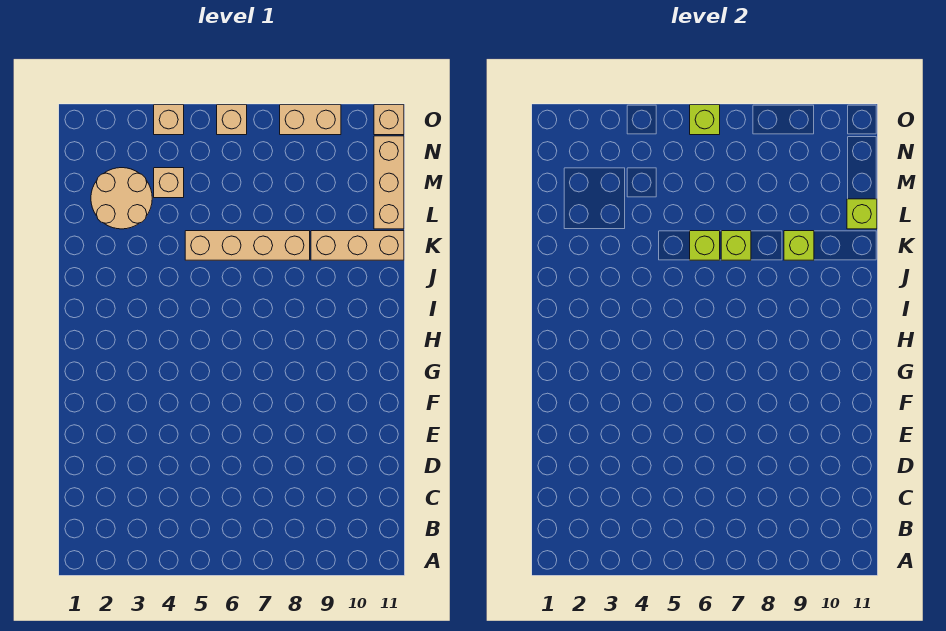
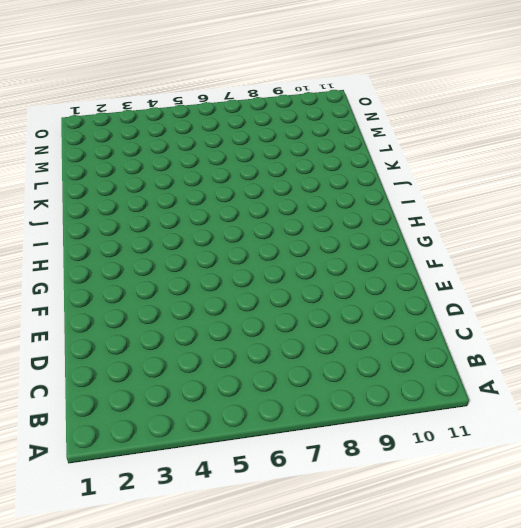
none -> tan 1x4 brick [185,231,310,260]
none -> tan 1x3 brick [311,231,404,260]
none -> tan 2x2 round brick [91,168,152,229]

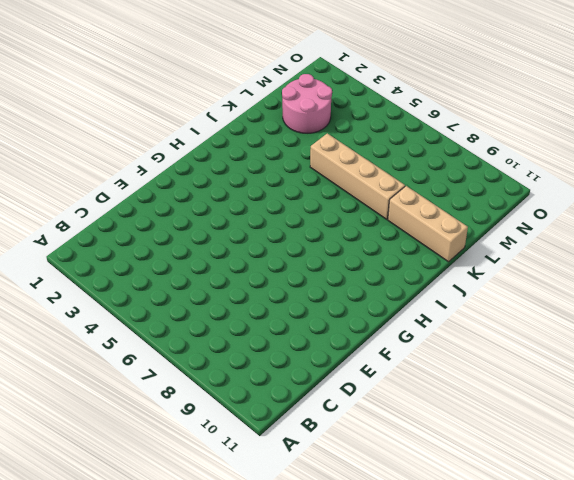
pink 2x2 round brick [282,74,332,133] -> tan 2x2 round brick [91,168,152,229]
none -> tan 1x3 brick [374,136,404,229]
none -> tan 1x1 brick [154,168,184,198]
none -> tan 1x1 brick [154,105,184,135]

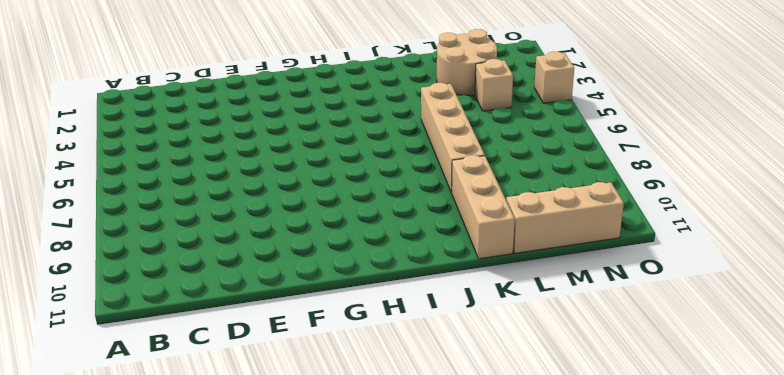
none -> tan 1x1 brick [217,105,247,135]
none -> tan 1x2 brick [280,105,341,135]
none -> tan 1x1 brick [374,105,404,135]

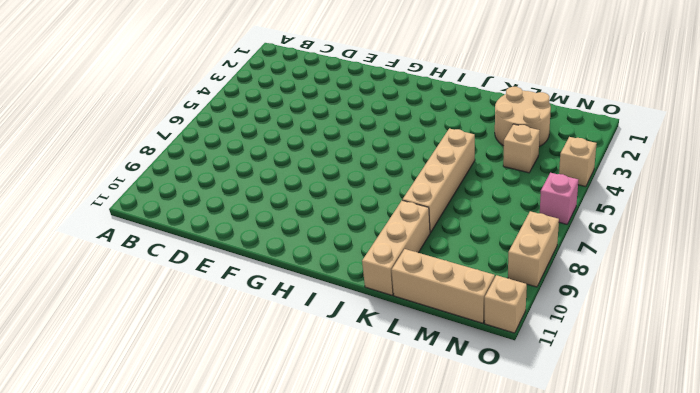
pink 1x1 brick [540,173,578,224] -> tan 1x1 brick [217,105,247,135]
none -> lime 1x1 brick [690,231,720,260]
none -> lime 1x1 brick [721,231,751,260]
none -> lime 1x1 brick [784,231,814,260]

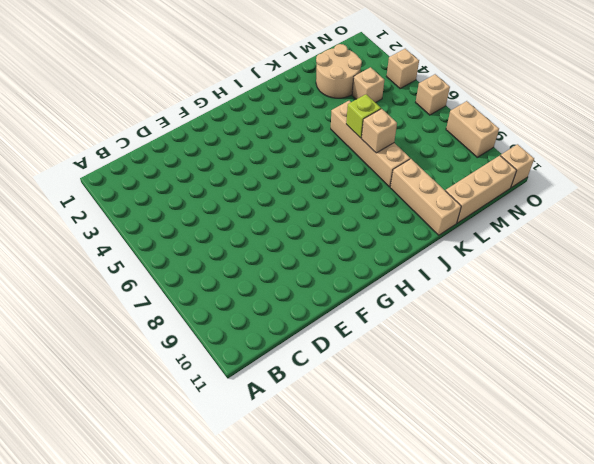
tan 1x1 brick [361,109,397,153] -> lime 1x1 brick [721,231,751,260]
none -> lime 1x1 brick [784,231,814,260]
none -> lime 1x1 brick [847,199,877,229]
none -> lime 1x1 brick [690,105,720,135]

